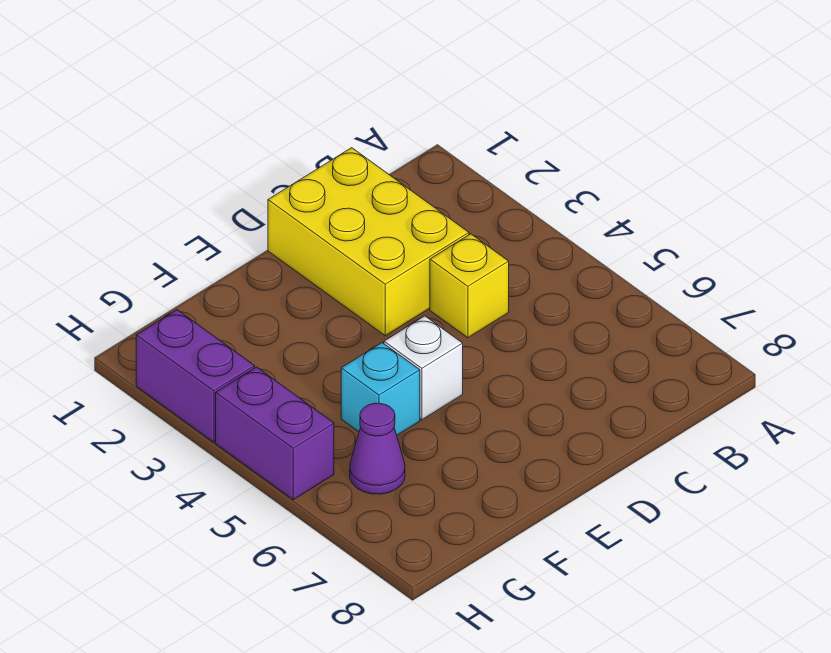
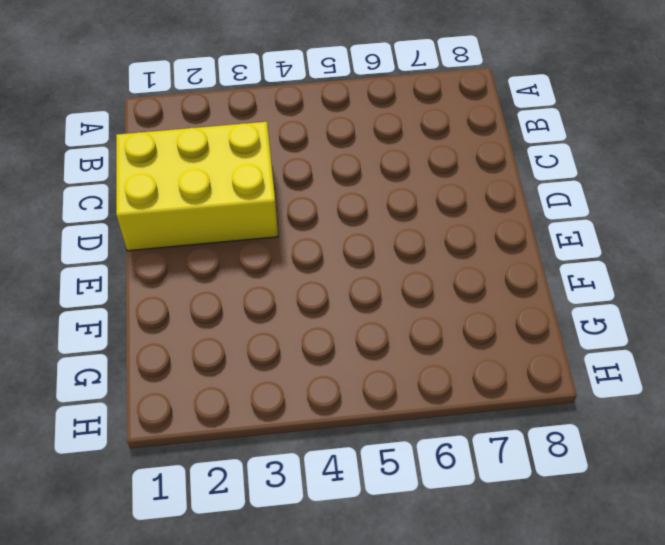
none -> yellow 1x1 brick [430,234,509,338]
none -> white 1x1 brick [384,316,463,420]

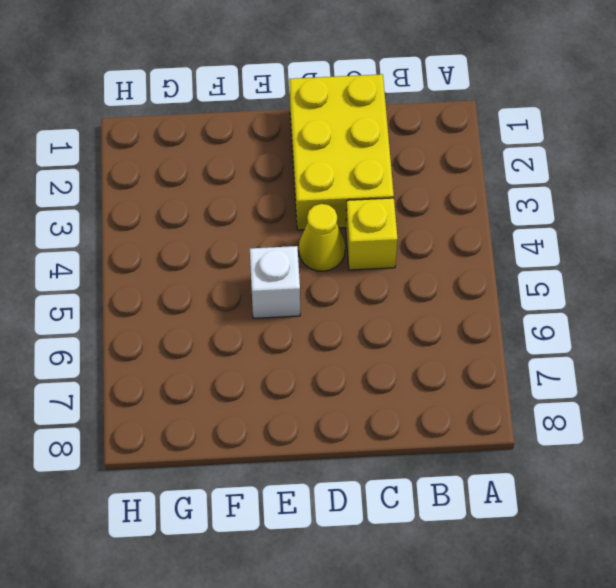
yellow 1x1 cone [299,204,345,271] -> none
none -> cyan 1x1 brick [341,343,420,435]
none -> purple 1x1 cone [350,403,405,494]

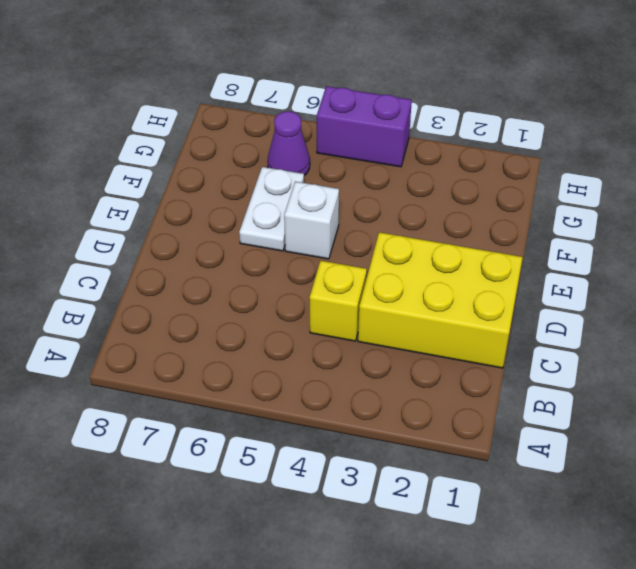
white 1x2 plate [239,167,304,251] -> none
none -> cyan 1x1 brick [341,343,420,435]
none -> purple 1x2 brick [136,310,255,442]

